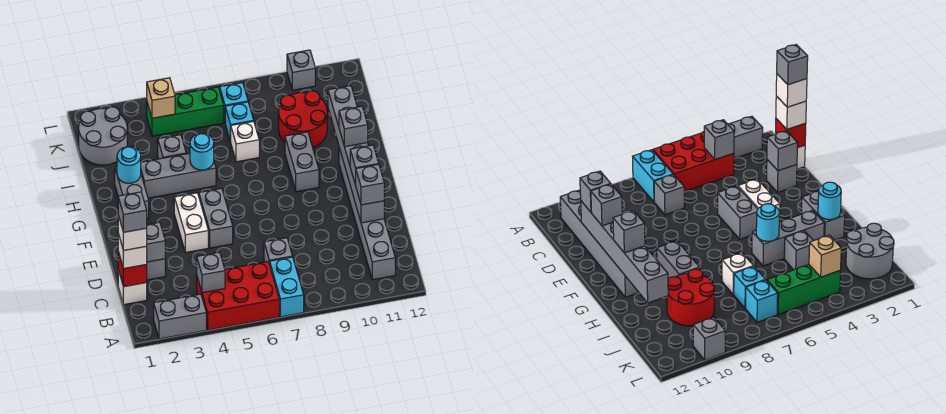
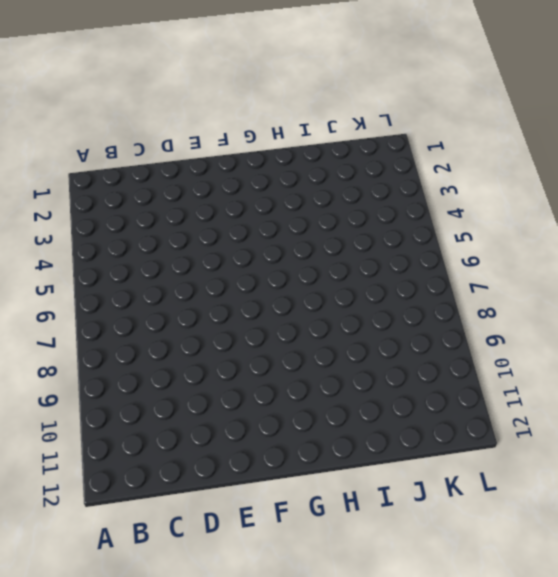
none -> grey 1x2 brick [154,294,206,339]
none -> red 2x3 brick [197,262,279,330]
none -> cyan 1x2 brick [270,257,304,317]
none -> grey 1x6 brick [339,148,395,280]

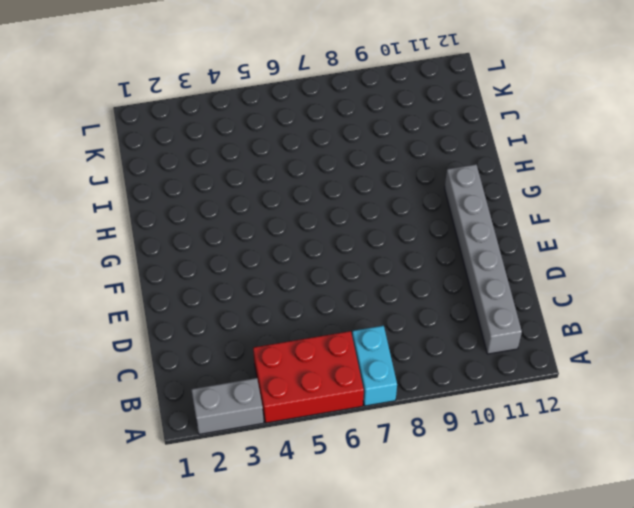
none -> white 1x1 brick [118,270,147,305]
none -> grey 1x1 brick [264,238,293,265]
none -> grey 1x1 brick [146,259,165,280]
none -> white 1x2 brick [174,193,208,253]

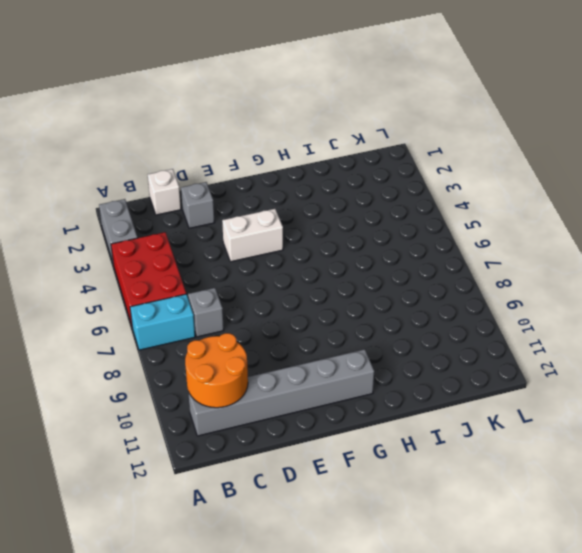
orange 2x2 round brick [185,333,248,408] -> none
none -> grey 1x2 brick [199,188,233,248]
none -> grey 1x2 brick [115,167,149,219]
none -> grey 1x2 brick [285,132,319,192]
none -> grey 1x3 brick [141,153,216,198]

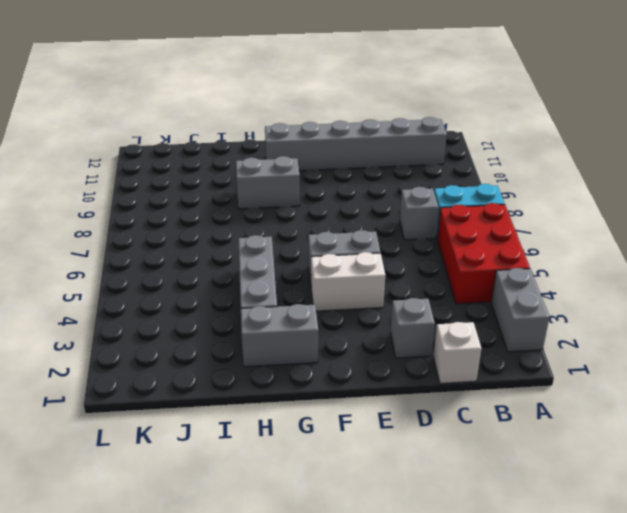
none -> grey 1x1 brick [158,135,186,159]
none -> white 1x1 brick [231,121,259,162]
none -> red 2x2 round brick [279,91,327,147]
none -> grey 2x2 round brick [79,107,127,165]

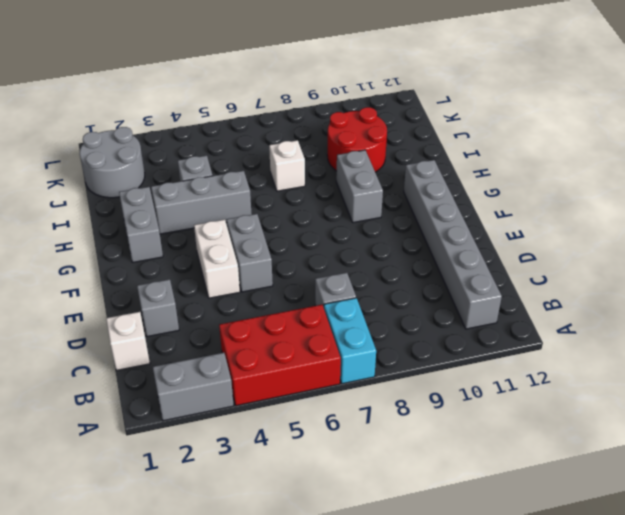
none -> cyan 1x1 brick [225,102,254,142]
none -> green 1x3 brick [147,87,224,136]
none -> cyan 1x1 brick [220,83,248,122]
none -> grey 1x1 brick [287,50,315,90]

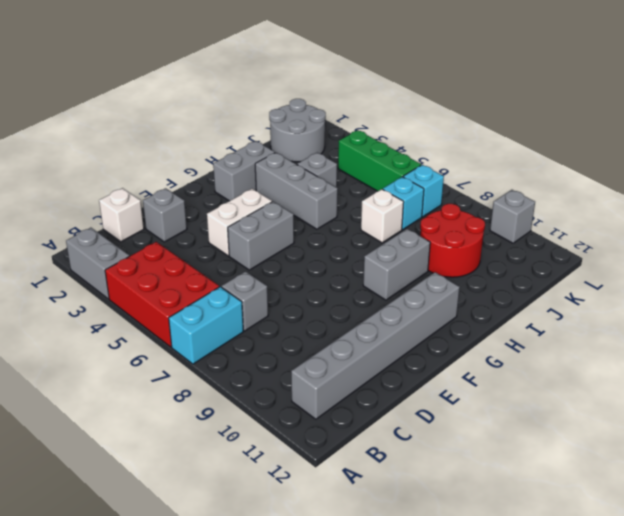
none -> grey 1x1 brick [197,252,225,293]
none -> red 1x1 brick [118,252,147,287]
none -> grey 1x1 brick [147,222,165,262]
none -> grey 1x6 brick [328,86,384,223]

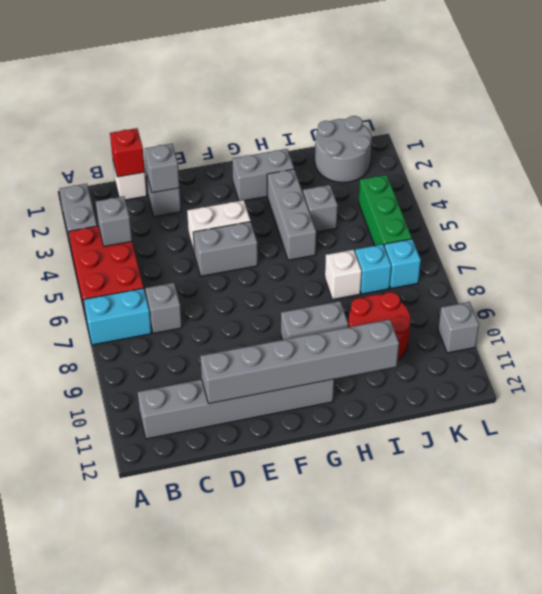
none -> cyan 1x1 round brick [117,147,141,183]
none -> cyan 1x1 round brick [190,133,214,170]
none -> tan 1x1 brick [147,78,175,118]
none -> white 1x1 brick [118,234,147,269]

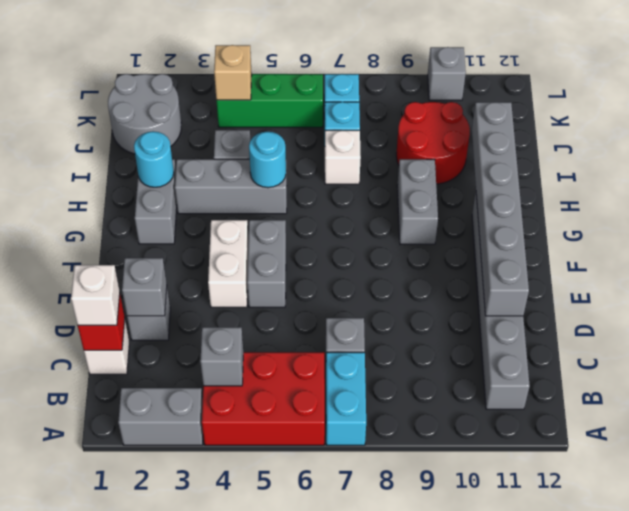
none -> grey 1x1 brick [356,164,384,205]
none -> grey 1x1 brick [350,145,379,185]
none -> grey 1x1 brick [339,106,368,147]
none -> white 1x1 brick [118,216,147,250]

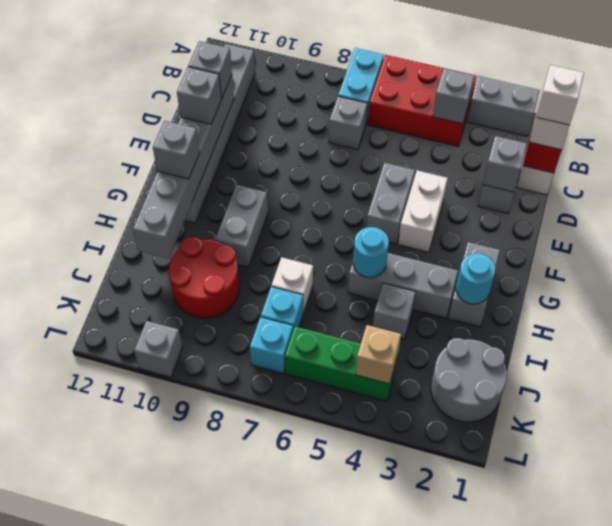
none -> grey 1x1 brick [118,192,147,232]

